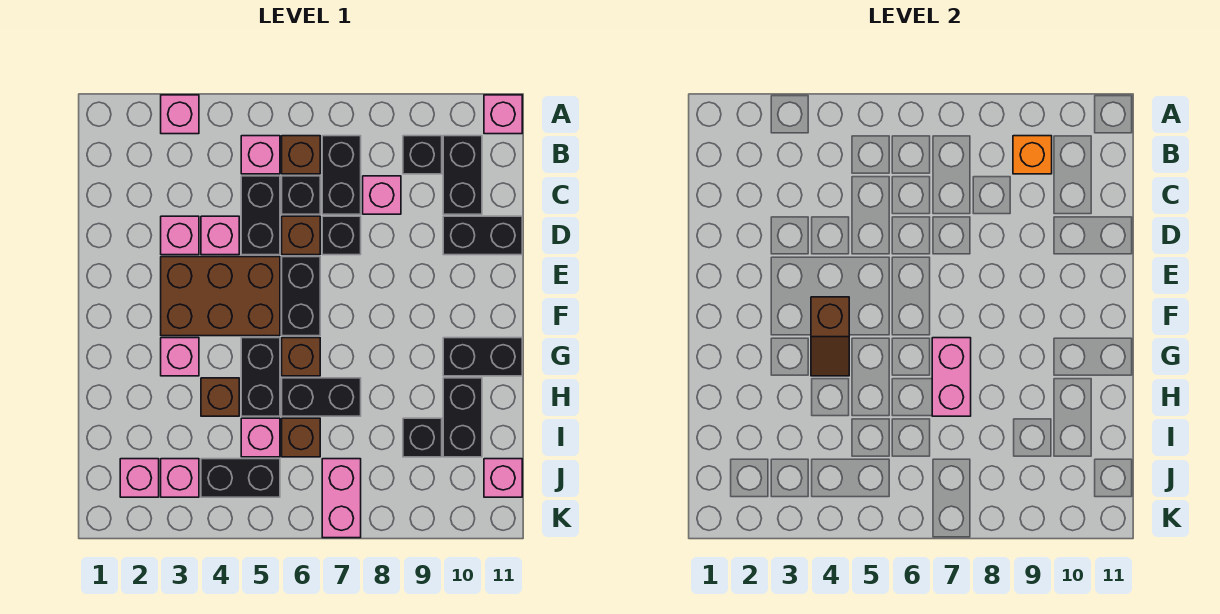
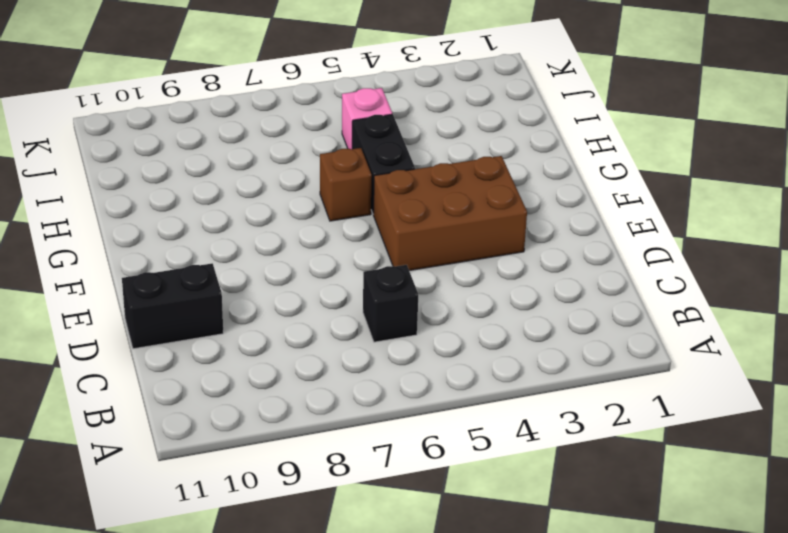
none -> pink 1x1 brick [161,95,199,134]
none -> pink 1x1 brick [484,95,522,134]
none -> pink 1x1 brick [241,136,280,174]
none -> brown 1x1 brick [282,136,320,174]

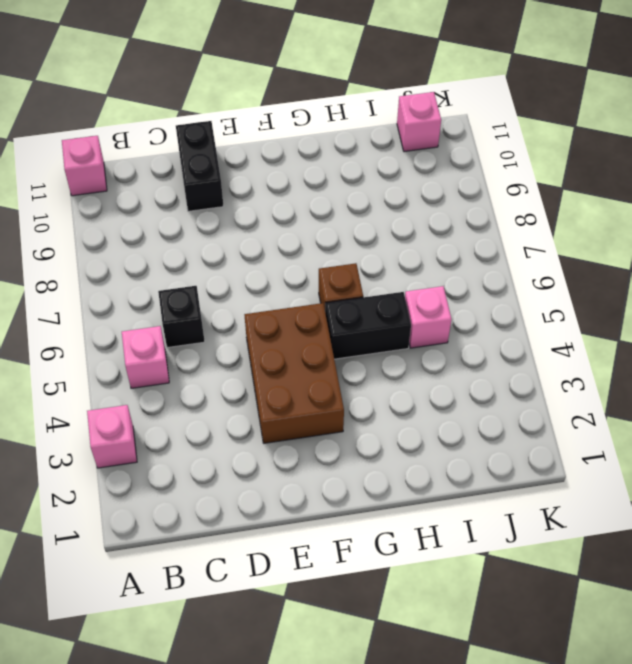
none -> brown 1x1 brick [282,136,320,174]
none -> black 1x2 brick [322,136,361,214]
none -> black 1x1 brick [403,136,442,174]
none -> black 1x2 brick [443,136,482,214]

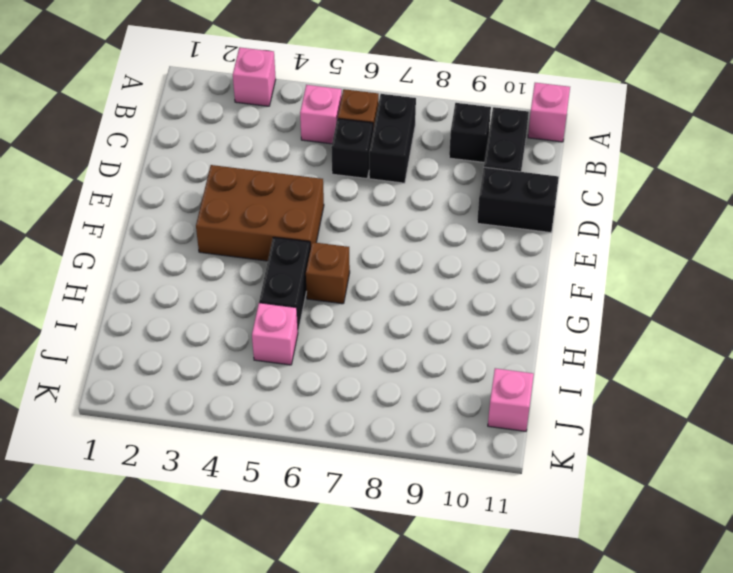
none -> black 1x2 brick [241,176,280,255]
none -> pink 1x1 brick [363,176,401,214]
none -> pink 1x1 brick [161,216,199,255]
none -> pink 1x1 brick [201,216,239,255]

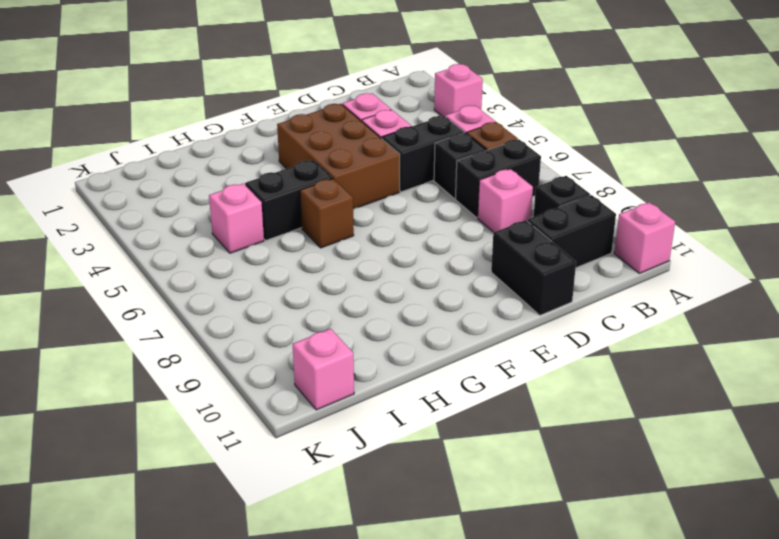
none -> brown 1x1 brick [282,216,320,255]
none -> black 1x1 brick [322,216,361,255]
none -> black 1x2 brick [282,257,320,336]
none -> pink 1x1 brick [161,338,199,376]

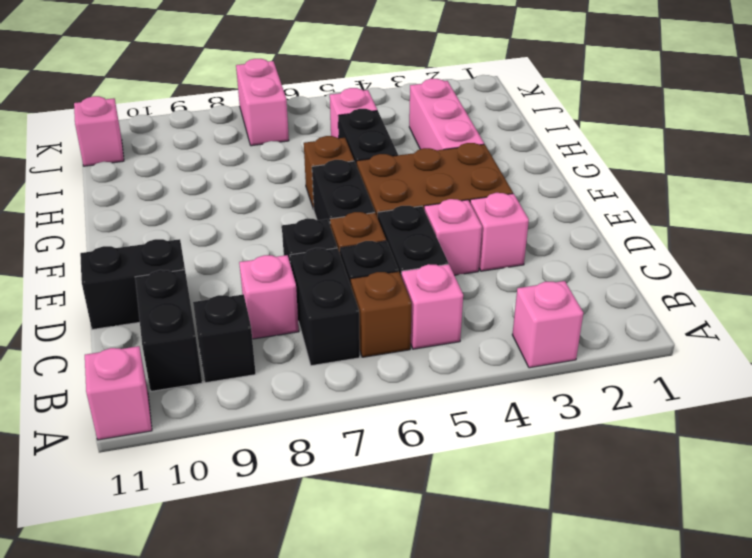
pink 1x3 brick [409,79,484,150] -> pink 1x1 brick [161,338,199,376]
none -> black 1x2 brick [443,338,522,376]
none -> brown 1x1 brick [201,378,239,416]
none -> black 1x2 brick [282,378,361,416]
none -> black 1x2 brick [443,378,482,457]

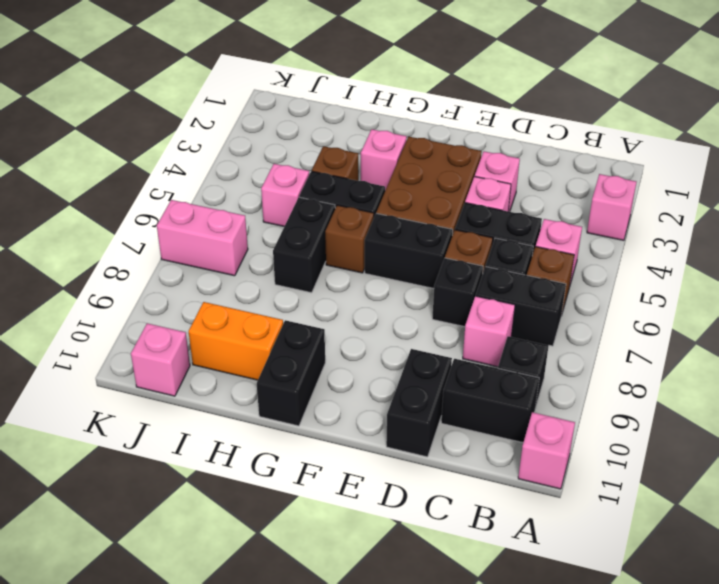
orange 1x2 brick [189,302,283,380] -> black 1x2 brick [443,378,482,457]
none -> brown 1x1 brick [282,418,320,457]
none -> black 1x1 brick [403,418,442,457]
none -> pink 1x1 brick [120,459,159,497]
none -> pink 1x1 brick [161,459,199,497]

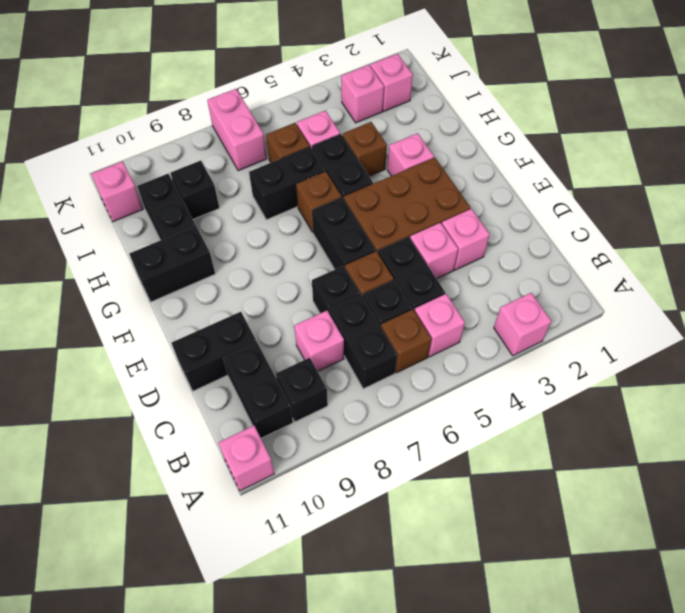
none -> black 1x2 brick [201,459,280,497]
none -> orange 1x1 brick [1013,136,1052,174]
none -> brown 1x2 slope [811,297,849,376]
none -> pink 1x2 brick [932,338,971,416]

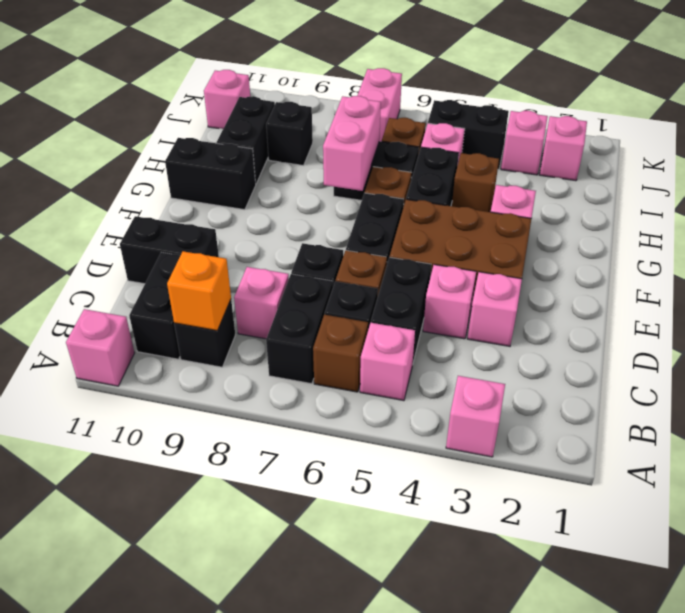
none -> brown 1x2 slope [811,297,849,376]

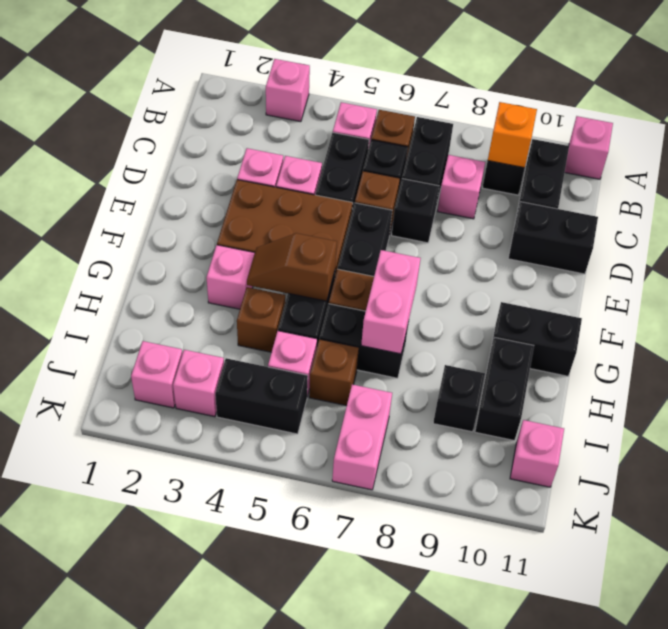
brown 1x2 slope [247,233,337,301] -> brown 1x2 slope turned to [811,297,849,376]

